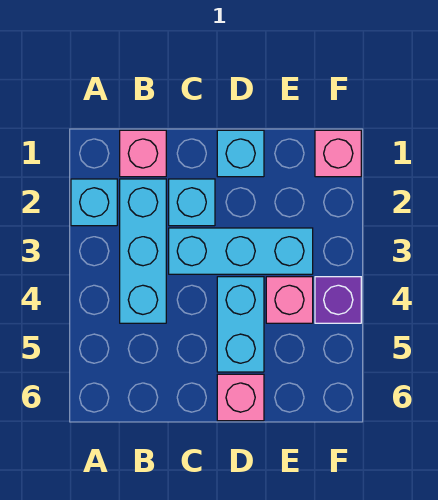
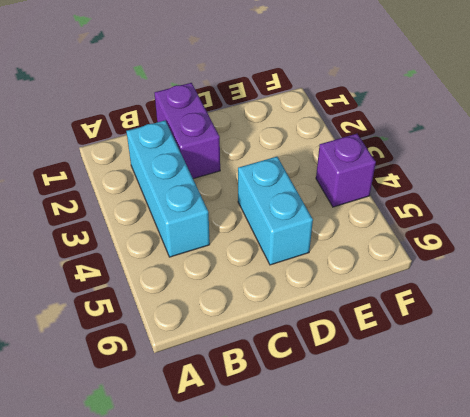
purple 1x2 brick [154,83,220,179] -> cyan 1x1 brick [169,179,215,226]
none -> cyan 1x1 brick [71,179,117,226]
none -> pink 1x1 brick [120,130,166,177]

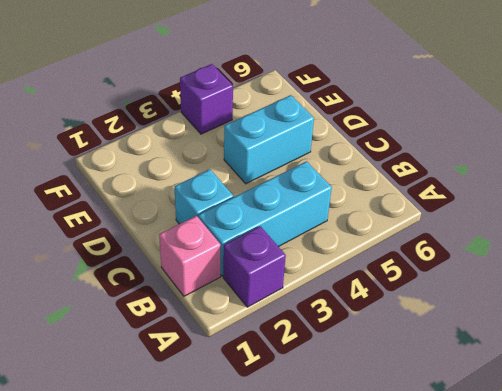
purple 1x1 brick [223,226,286,307] -> cyan 1x1 brick [71,179,117,226]
none -> cyan 1x3 brick [169,228,313,274]
none -> cyan 1x1 brick [217,130,264,177]

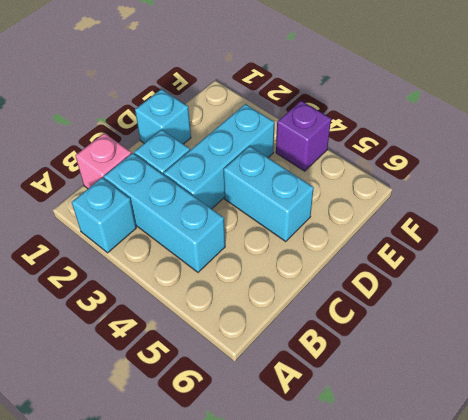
none -> pink 1x1 brick [217,374,264,421]
none -> pink 1x1 brick [266,277,313,323]

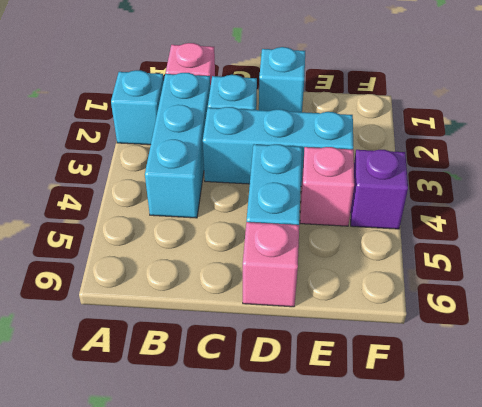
none -> pink 1x1 brick [315,130,361,177]

